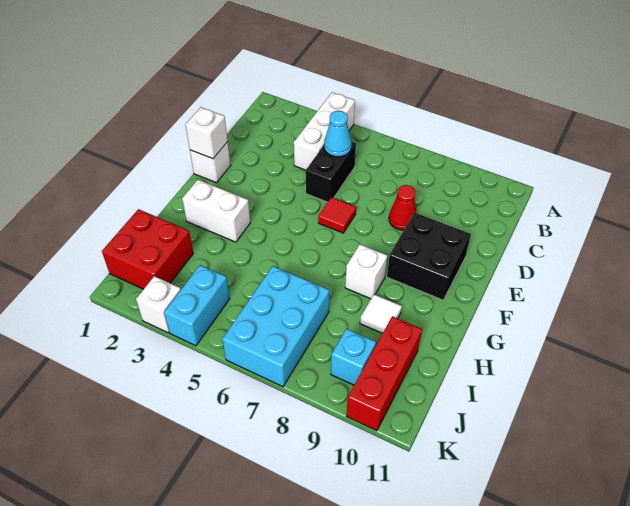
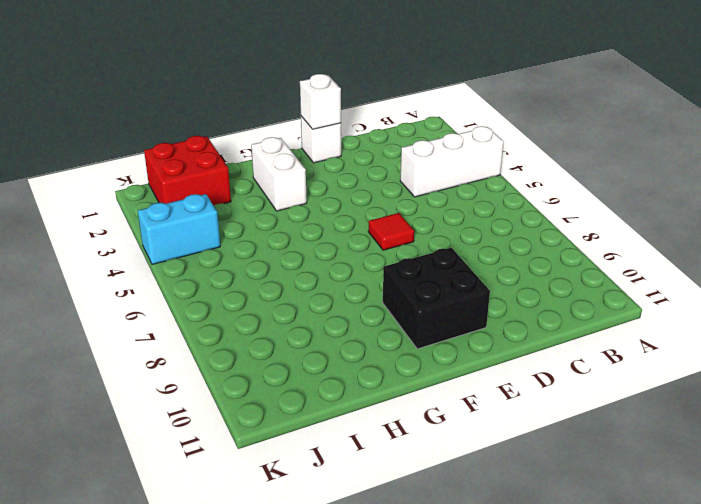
none -> black 1x2 brick [306,142,356,202]
none -> red 1x1 cone [389,185,417,230]
none -> white 1x1 brick [345,244,387,299]

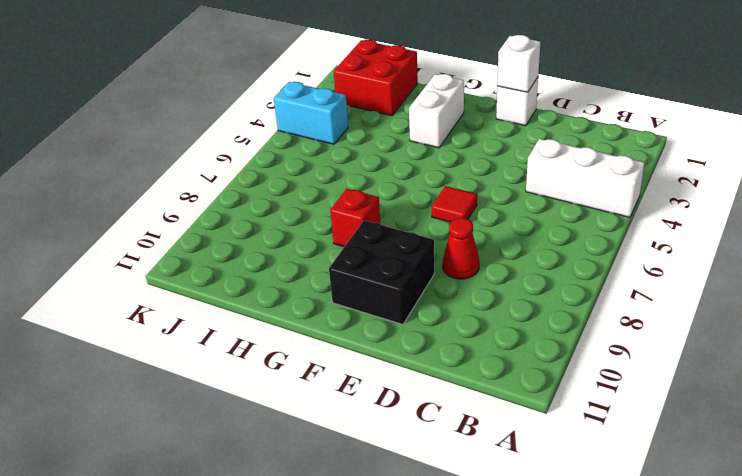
red 1x1 brick [330,189,380,247] -> white 1x1 brick [345,244,387,299]
none -> black 1x2 brick [306,142,356,202]
none -> white 1x1 tile [360,294,402,333]
none -> cyan 2x3 brick [222,266,330,387]

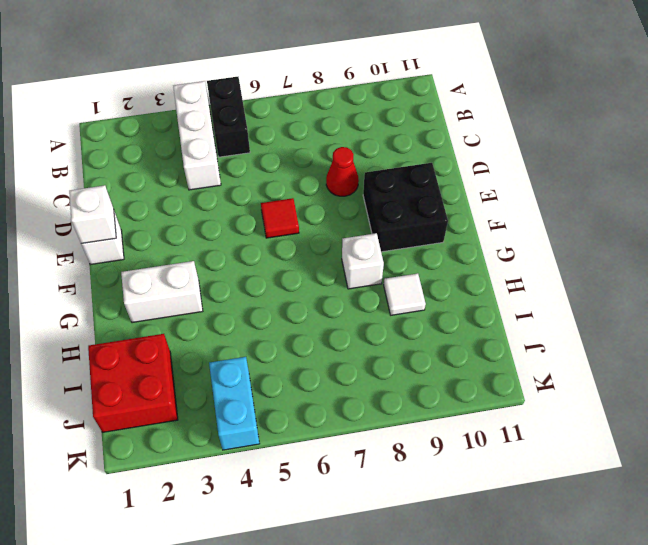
black 1x2 brick [207,77,250,157] -> black 1x2 brick moved to [306,142,356,202]
none -> cyan 2x3 brick [222,266,330,387]
none -> red 1x3 brick [346,316,422,431]
none -> cyan 1x1 brick [331,329,376,385]

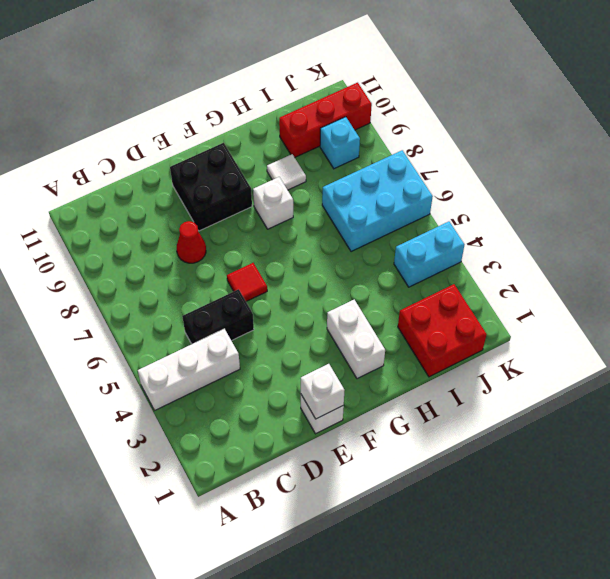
none -> white 1x1 brick [136,276,181,333]
none -> cyan 1x1 cone [324,111,352,157]

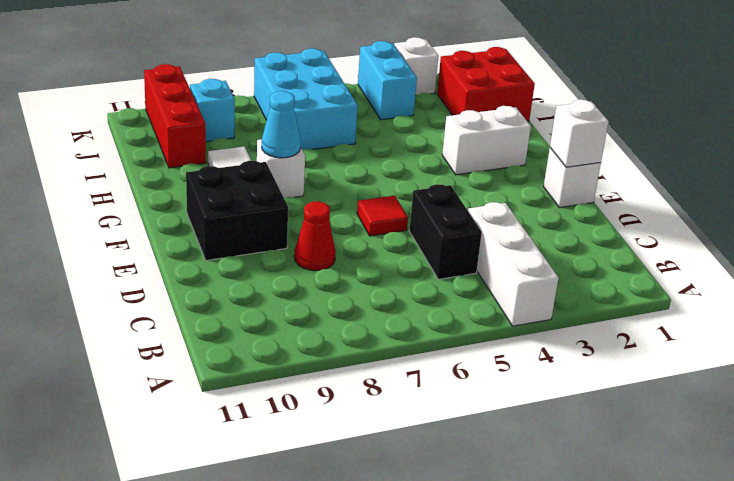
cyan 1x1 cone [262,91,301,158] -> cyan 1x1 cone moved to [324,111,352,157]

